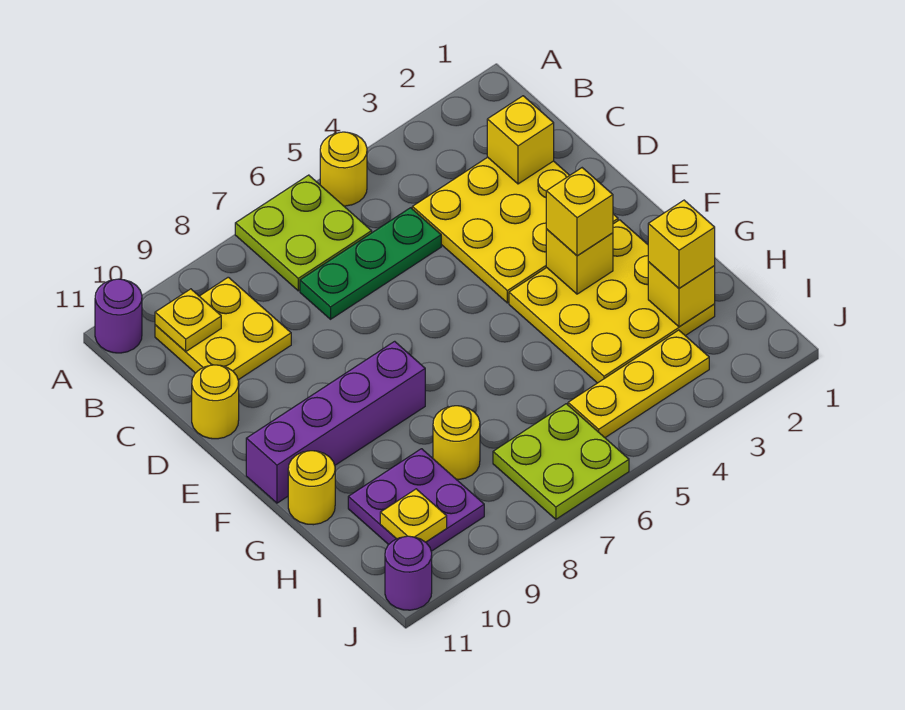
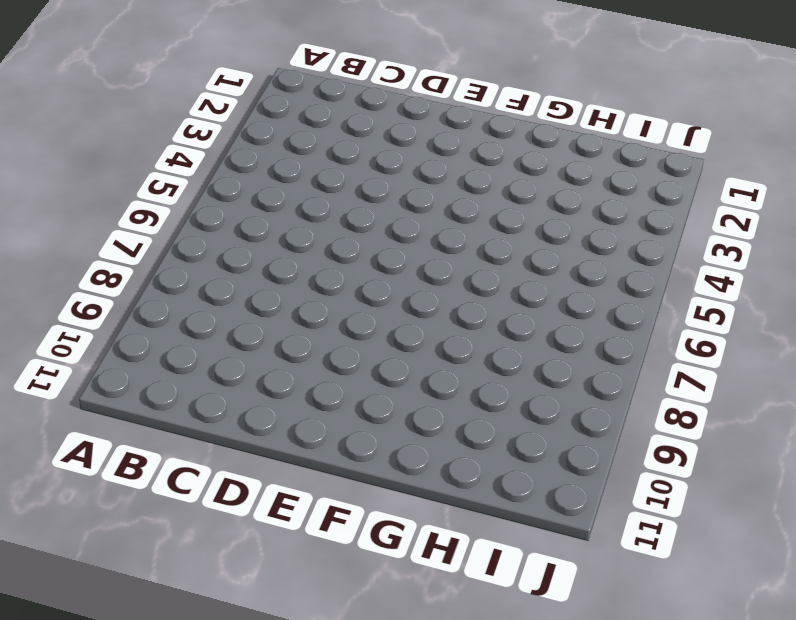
none -> yellow 1x1 round brick [320,132,367,206]
none -> lime 2x2 plate [235,175,372,291]
none -> purple 1x1 round brick [95,279,142,353]

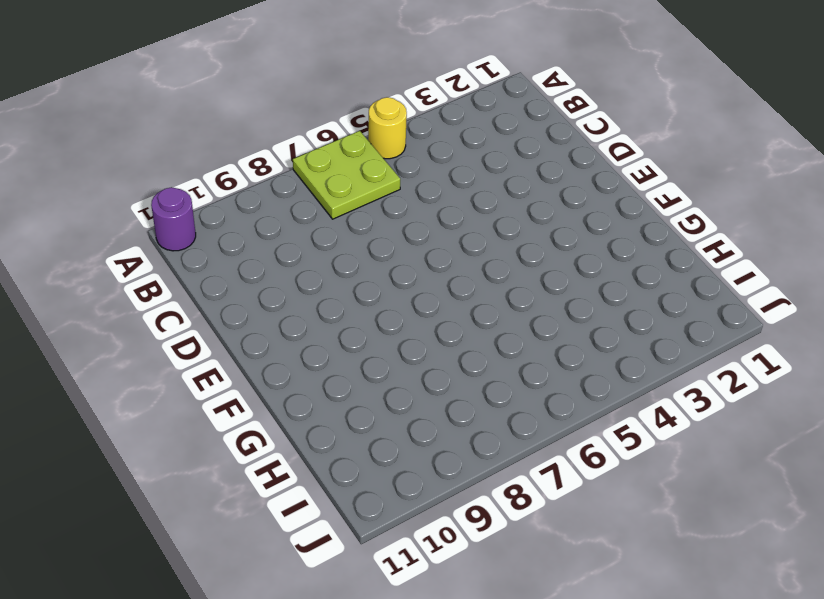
none -> yellow 2x2 plate [155,277,291,380]
none -> yellow 3x3 plate [412,157,618,303]
none -> green 1x3 plate [300,208,441,319]

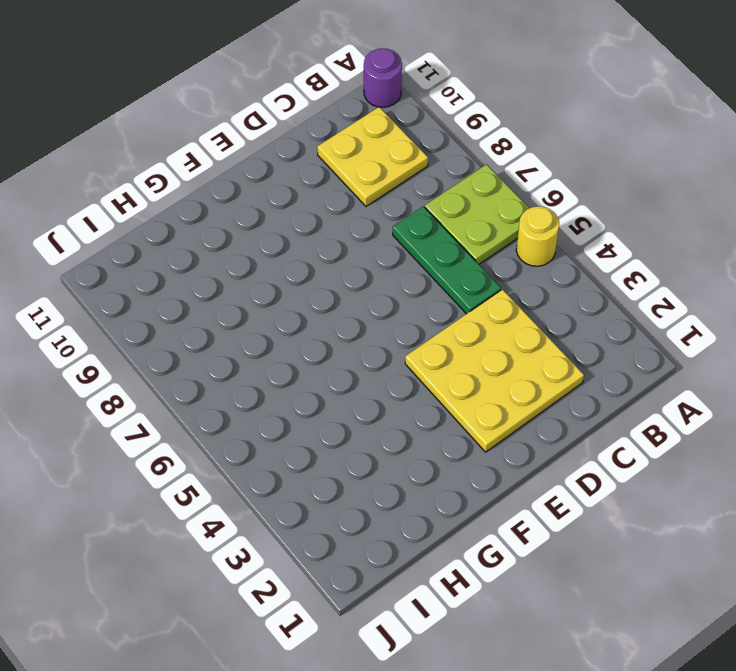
none -> yellow 1x1 round brick [192,365,239,439]
none -> yellow 3x3 plate [509,220,715,383]
none -> purple 1x4 brick [246,341,425,503]

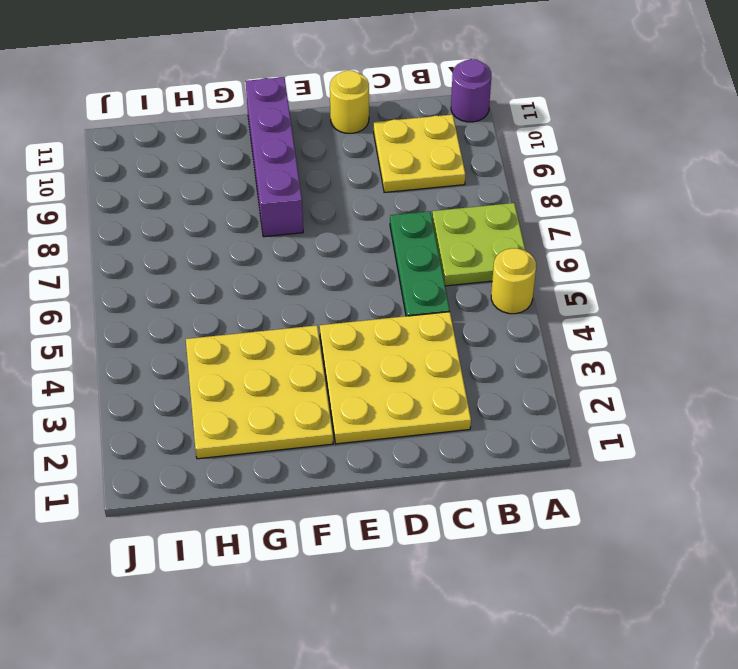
none -> yellow 1x1 round brick [288,451,335,525]
none -> yellow 1x1 round brick [433,406,480,480]
none -> purple 2x2 plate [348,449,484,551]

